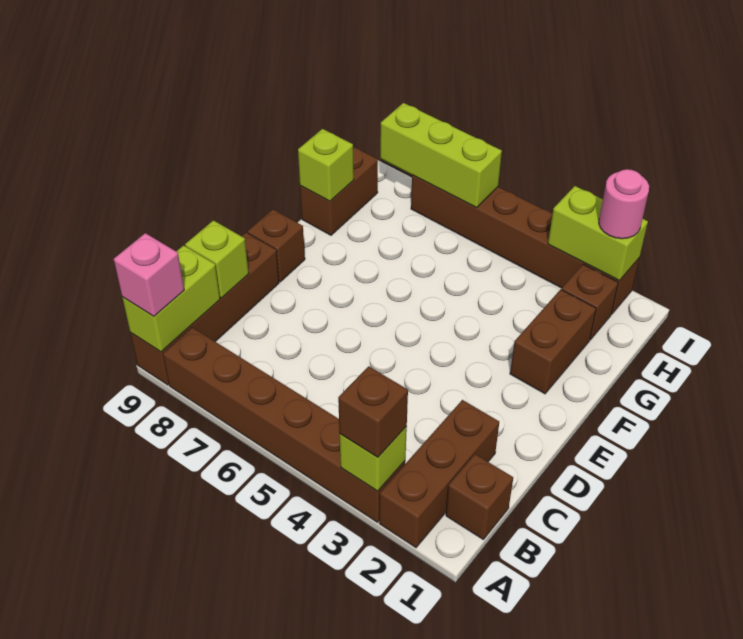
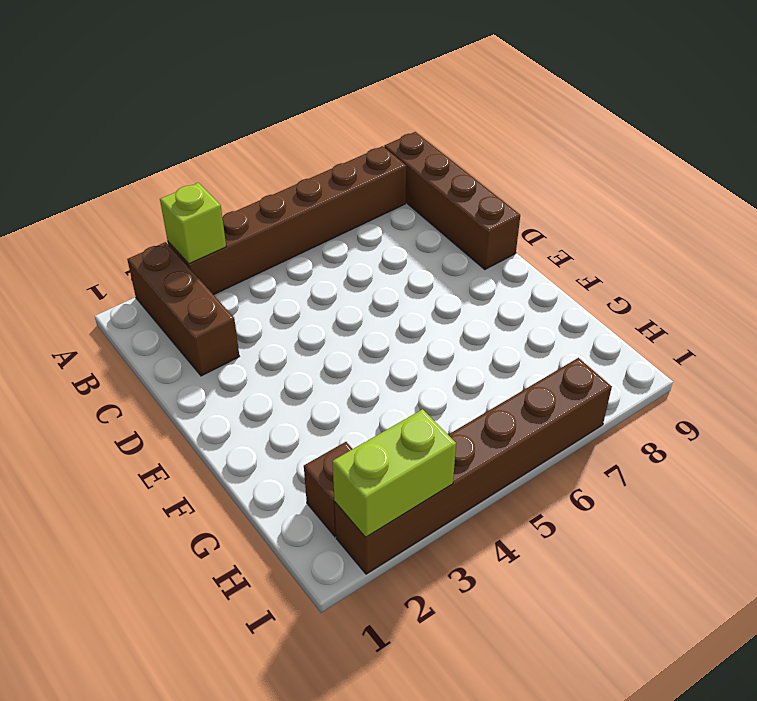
none -> brown 1x1 brick [446,454,513,539]
none -> brown 1x1 brick [247,209,305,282]
none -> brown 1x2 brick [510,289,596,394]

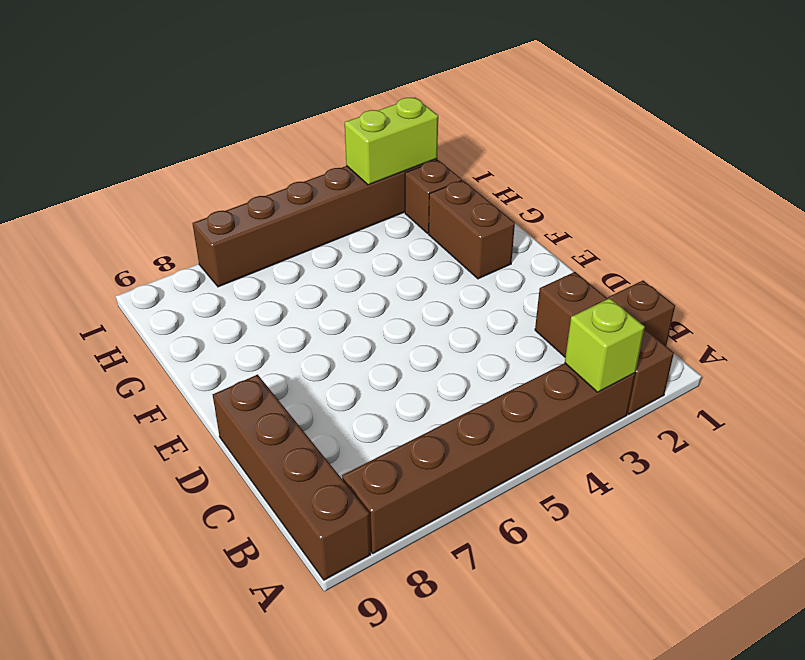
none -> brown 1x1 brick [247,209,305,282]
none -> brown 1x2 brick [300,147,378,235]
none -> lime 1x2 brick [122,245,220,352]

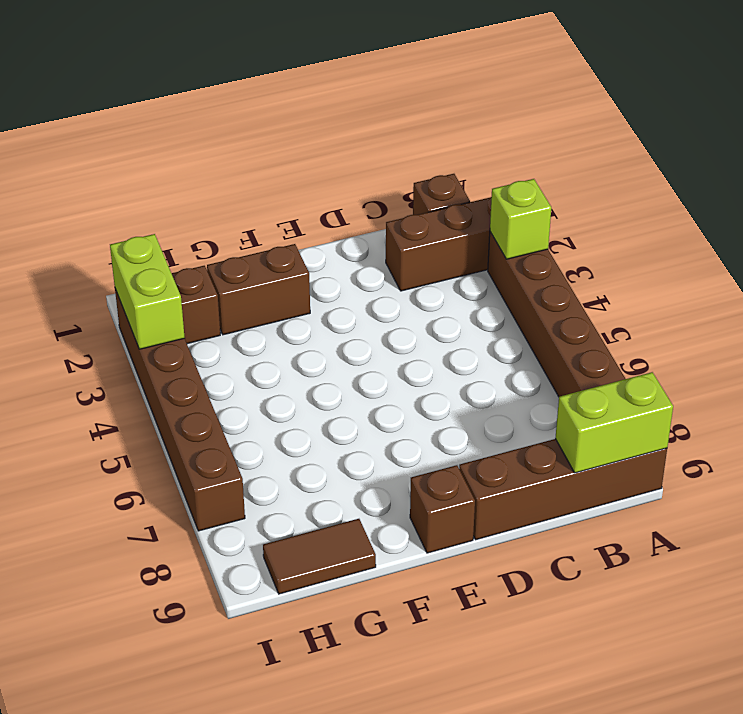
brown 1x2 tile [263,519,376,594] -> brown 1x2 brick [300,147,378,235]
none -> lime 1x1 brick [185,220,249,298]
none -> lime 1x1 brick [298,129,354,201]
none -> lime 1x3 brick [380,103,502,207]

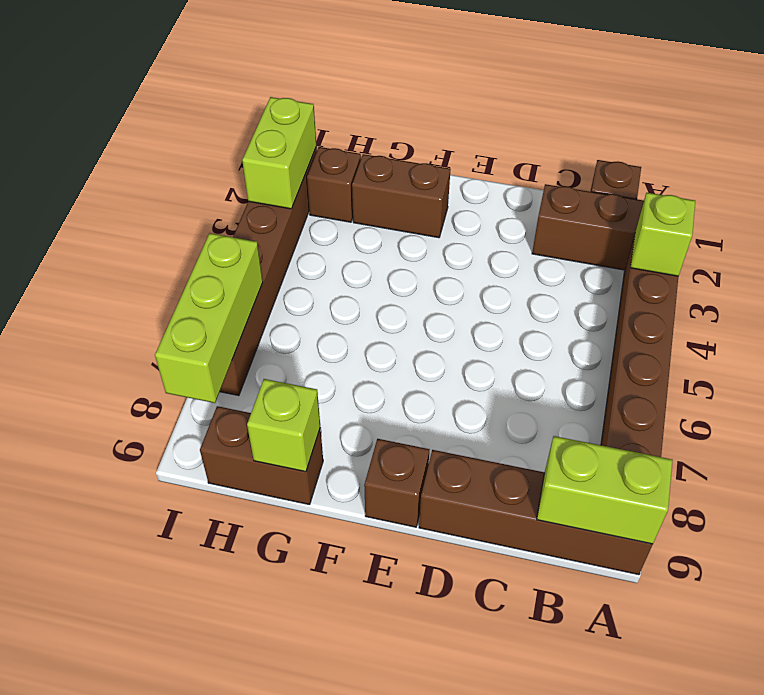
none -> lime 1x1 brick [185,220,249,298]
none -> brown 1x1 brick [338,366,408,457]
none -> pink 1x1 brick [114,233,184,316]

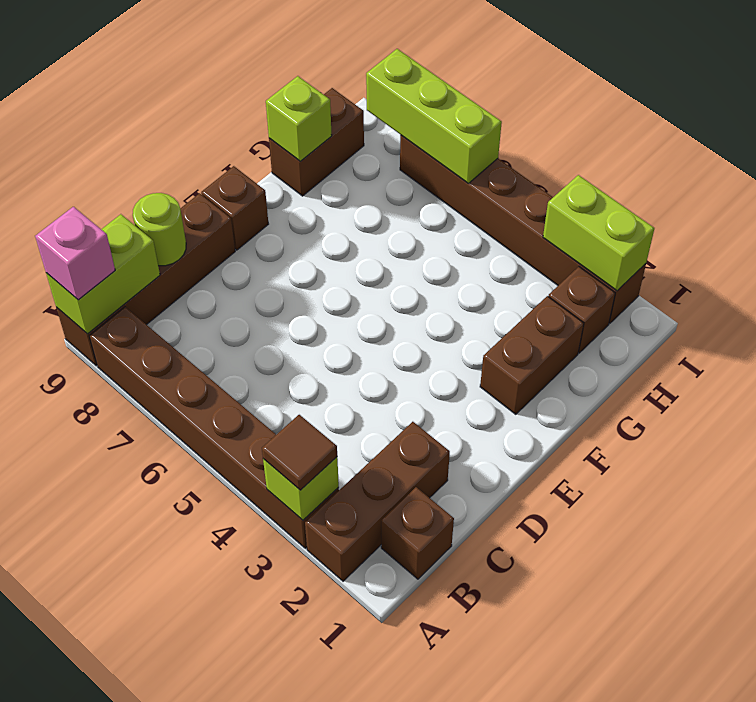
brown 1x1 tile [262,415,337,490] -> brown 1x1 brick [338,366,408,457]
lime 1x1 round brick [133,193,186,266] -> lime 1x1 brick [185,220,249,298]
none -> pink 1x1 round brick [599,169,649,239]

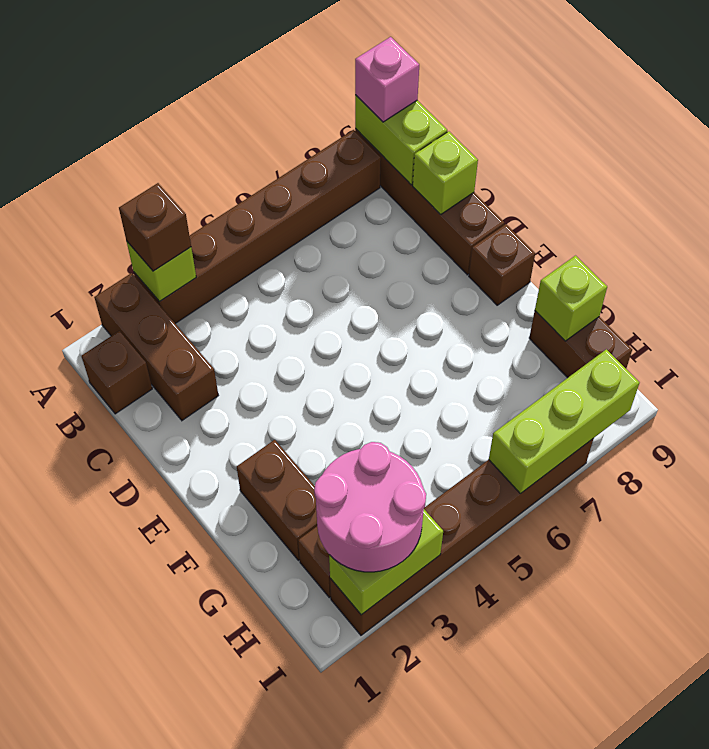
pink 2x2 round brick [314,442,426,572] -> pink 1x1 round brick [599,169,649,239]

